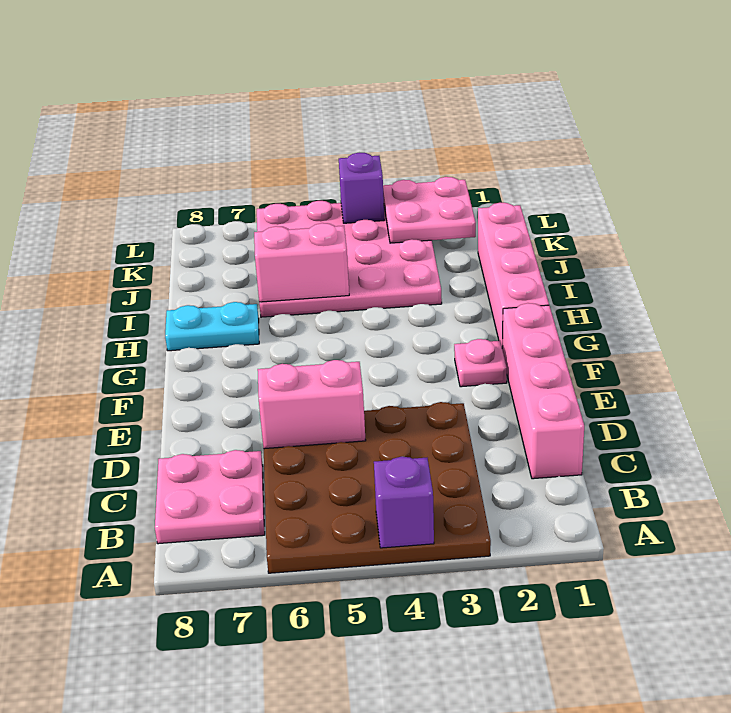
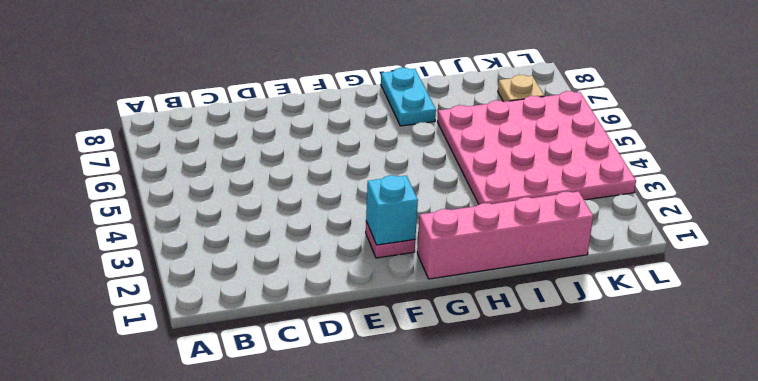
cyan 1x1 brick [366,175,418,245] -> none
tan 1x1 plate [498,75,544,102] -> none
none -> brown 4x4 plate [264,402,491,573]
none -> pink 2x2 plate [155,450,265,544]
none -> pink 1x4 brick [502,303,584,479]

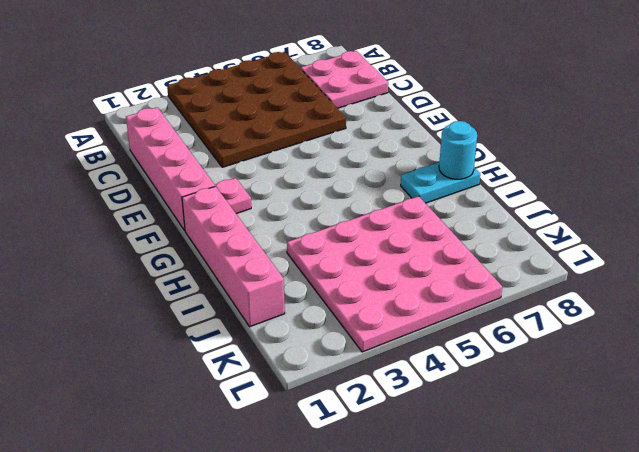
cyan 1x1 round brick [439,121,477,179] -> none
none -> purple 1x1 brick [374,457,434,548]
none -> pink 1x2 brick [258,360,366,449]
none -> pink 1x2 brick [254,223,349,302]

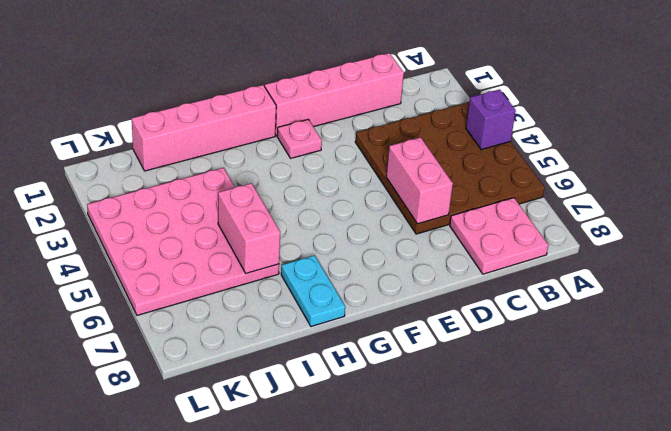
none -> pink 2x2 plate [383,177,476,243]
none -> purple 1x1 brick [339,153,384,223]

